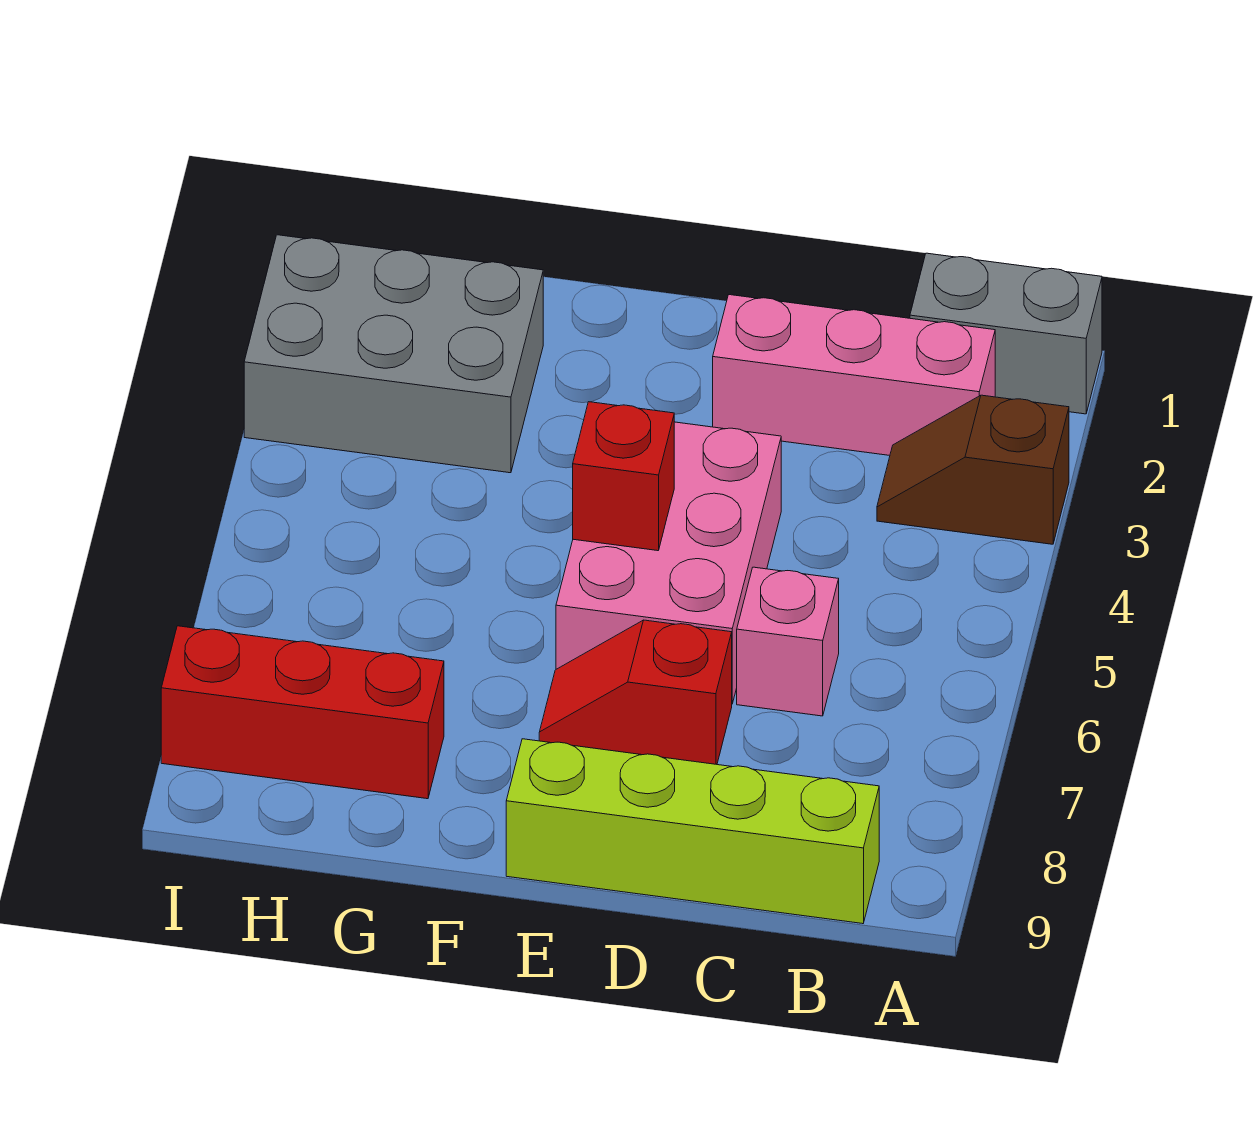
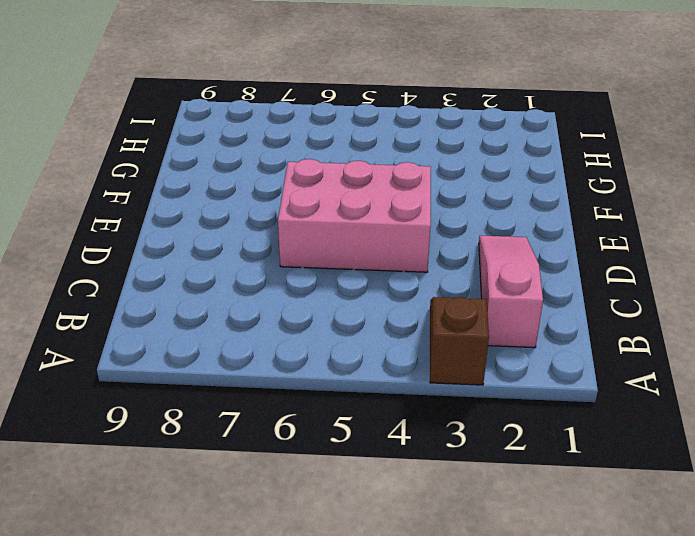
pink 1x3 slope [479,235,543,348] -> pink 1x3 brick [713,295,995,455]
none -> grey 1x2 brick [910,253,1102,414]
none -> lime 1x4 brick [506,739,879,924]

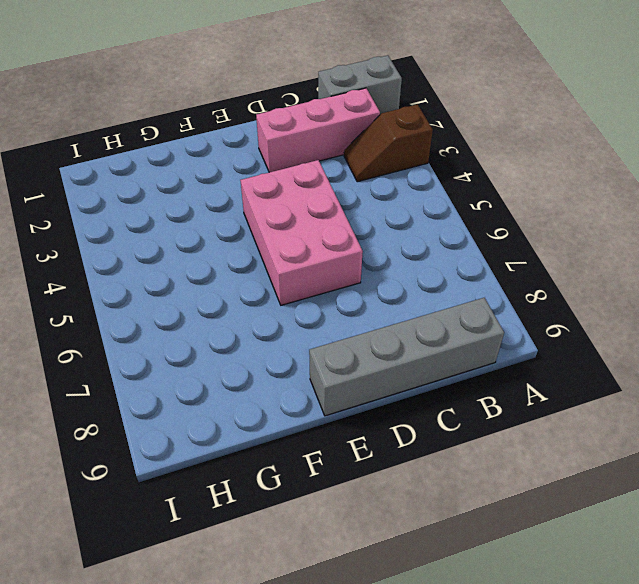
grey 1x4 brick [309,298,504,416] -> lime 1x4 brick [506,739,879,924]
none -> pink 1x1 brick [737,567,839,716]
none -> red 1x2 slope [539,620,732,764]

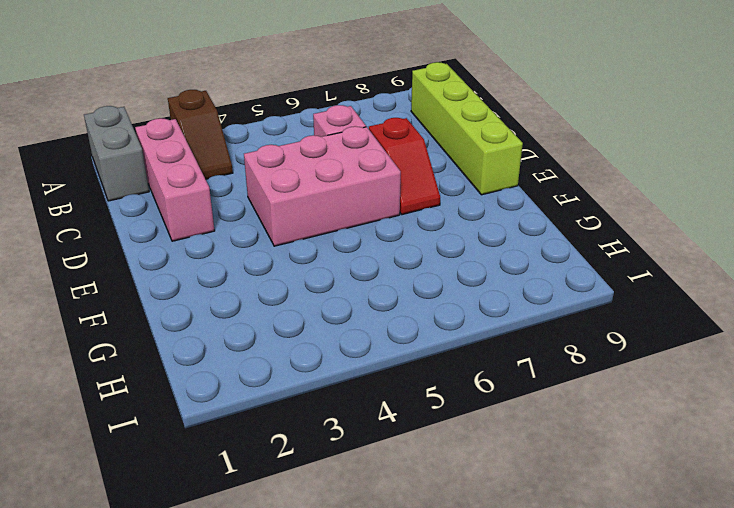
none -> grey 2x3 brick [244,235,543,473]
none -> red 1x3 brick [161,626,444,799]

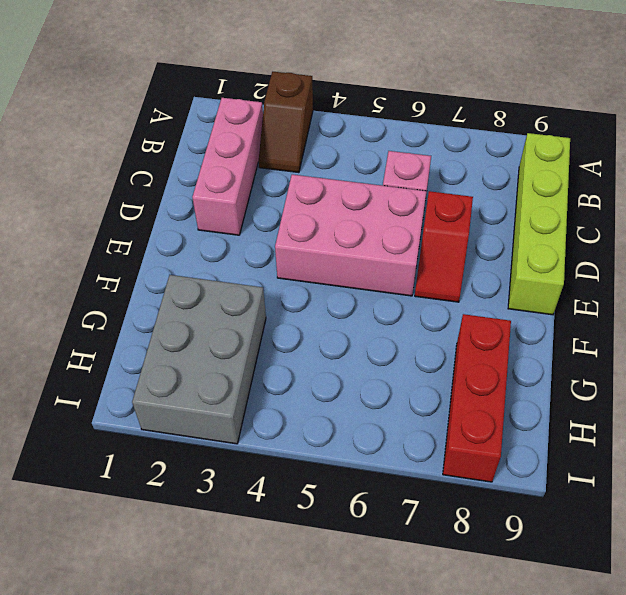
none -> grey 1x2 brick [910,253,1102,414]
none -> red 1x1 brick [573,402,674,551]

